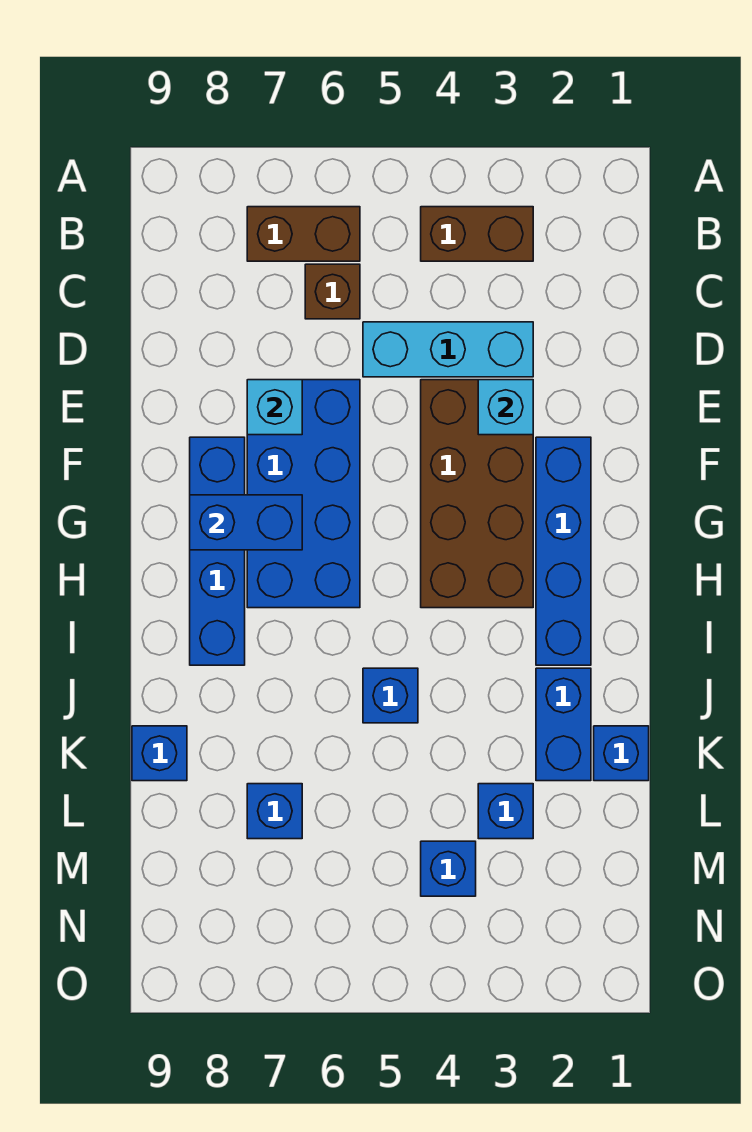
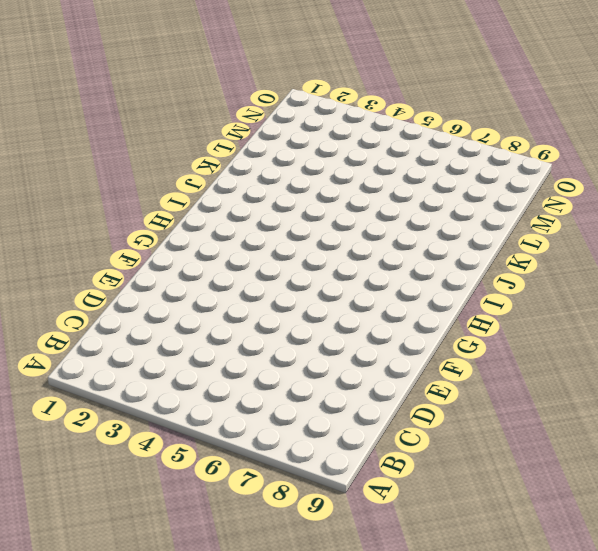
none -> brown 1x2 brick [421,207,533,261]
none -> brown 1x2 brick [247,207,360,261]
none -> brown 1x1 brick [305,264,360,319]

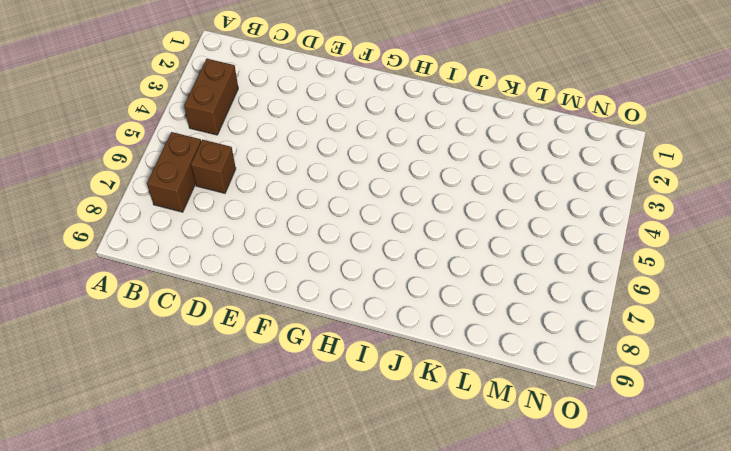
none -> cyan 1x3 brick [363,322,533,377]
none -> brown 2x4 brick [421,380,533,608]
none -> blue 2x4 brick [247,380,360,608]

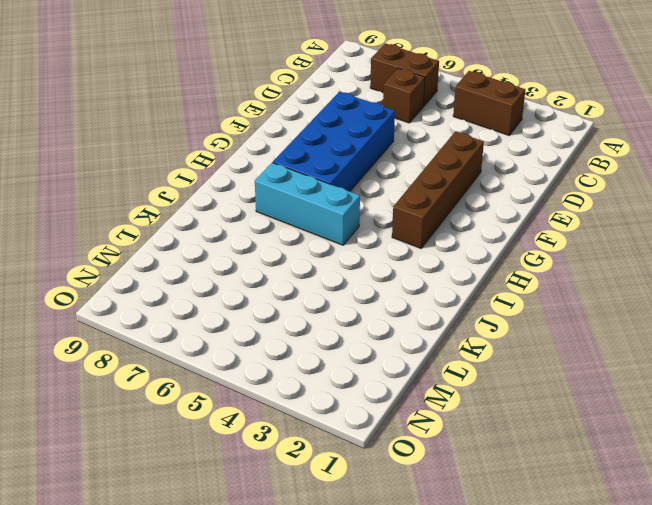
brown 1x4 brick [392,132,484,248] -> brown 2x4 brick [421,380,533,608]
cyan 1x3 brick [255,163,360,245] -> cyan 1x3 brick moved to [363,322,533,377]
none -> blue 1x4 brick [536,437,591,665]
none -> blue 1x4 brick [190,437,245,665]
none -> blue 1x2 brick [536,668,591,781]

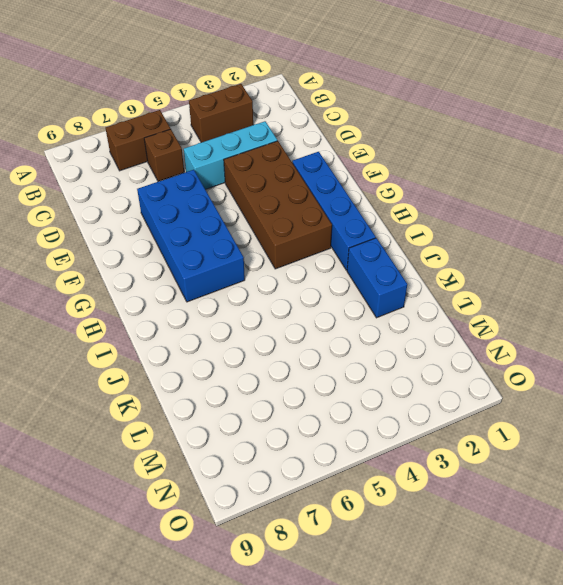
none -> blue 1x4 brick [190,437,245,665]
none -> blue 1x1 brick [363,668,418,723]
none -> blue 1x1 brick [594,726,649,781]

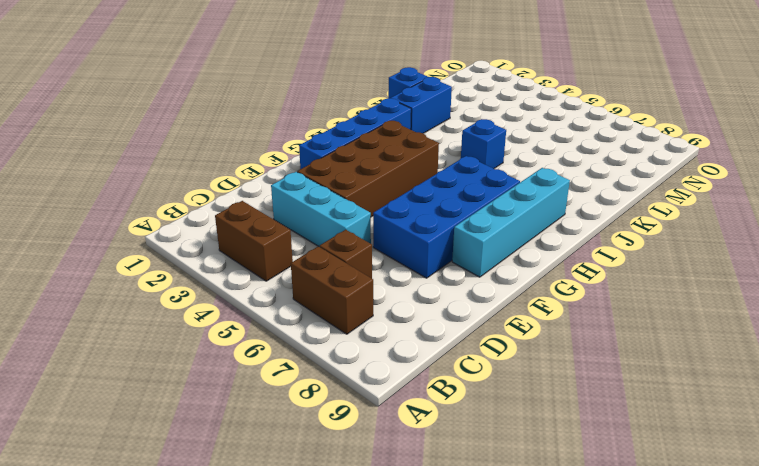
cyan 1x4 brick [452,168,570,277] -> blue 1x4 brick [190,437,245,665]
none -> blue 1x1 brick [132,726,187,781]
none -> blue 1x1 brick [478,784,533,839]
none -> blue 1x1 brick [247,784,302,839]

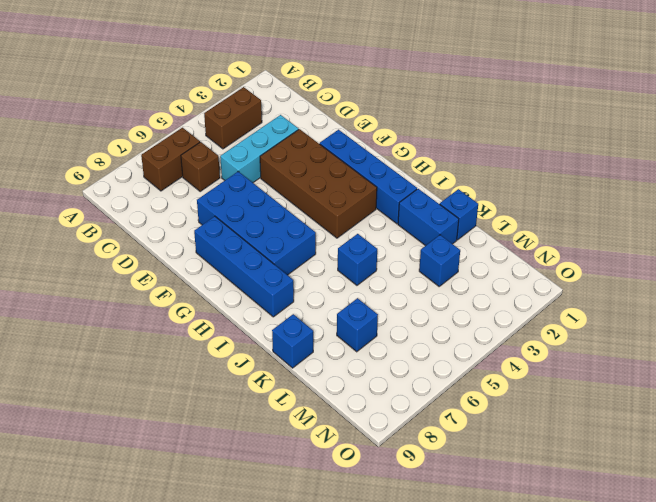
none -> blue 1x1 brick [421,841,476,896]
none -> cyan 1x1 brick [478,380,533,435]
none -> cyan 1x1 brick [247,380,302,435]

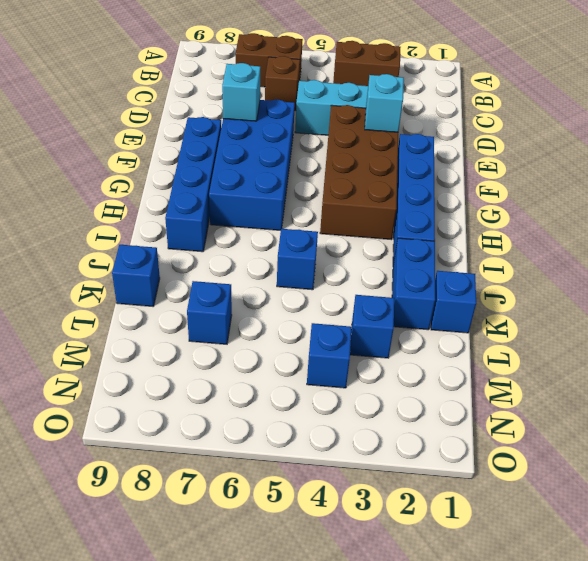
none -> blue 1x2 brick [190,495,302,550]

